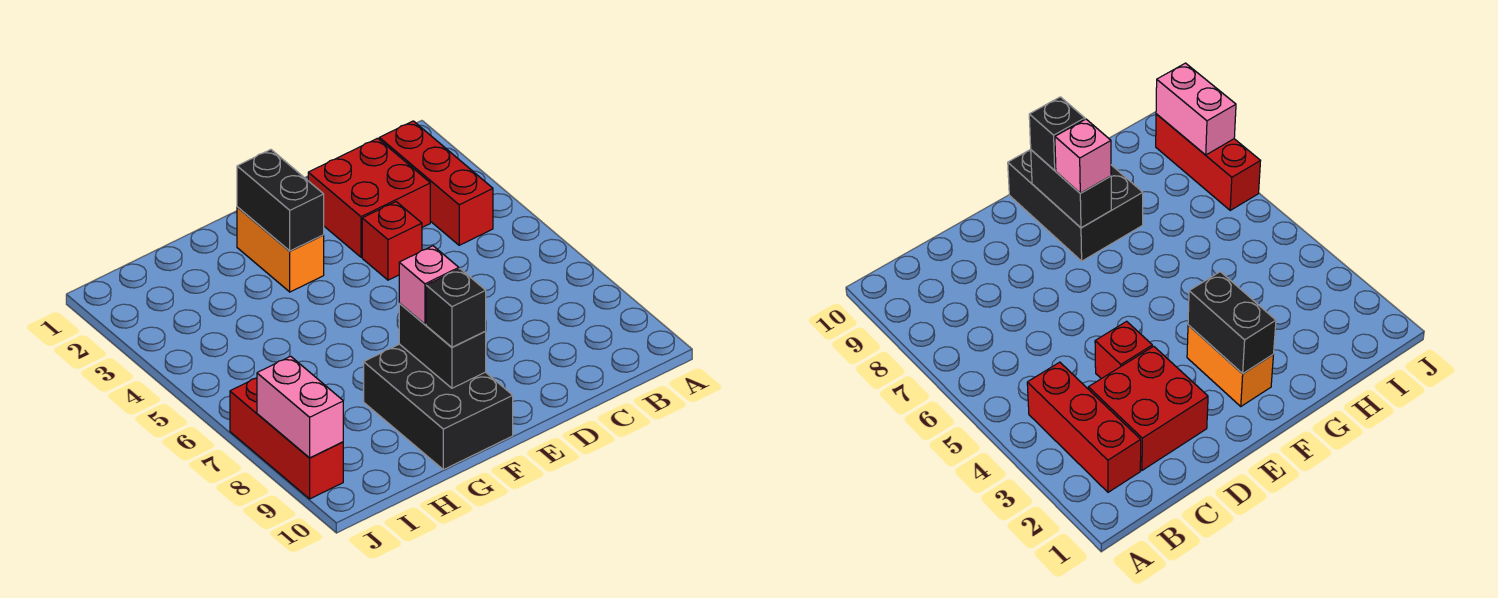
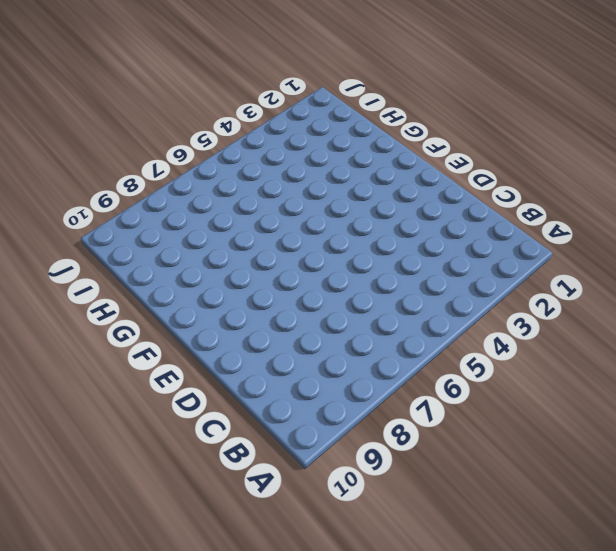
none -> red 1x3 brick [379,121,493,245]
none -> red 2x2 brick [308,138,430,257]

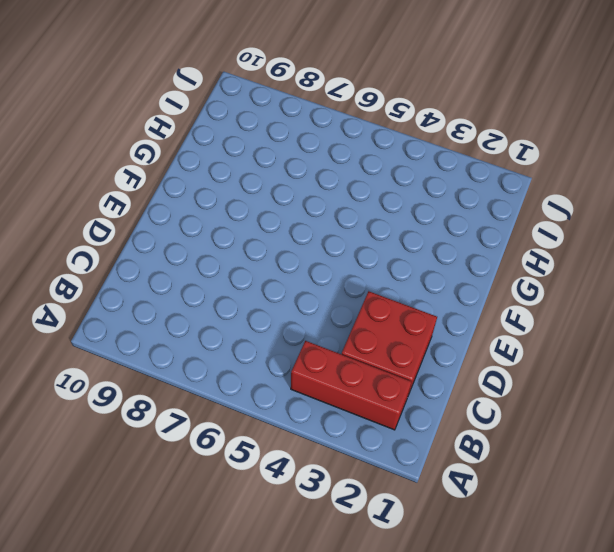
none -> red 1x1 brick [362,202,422,280]
none -> orange 1x2 brick [237,207,324,292]

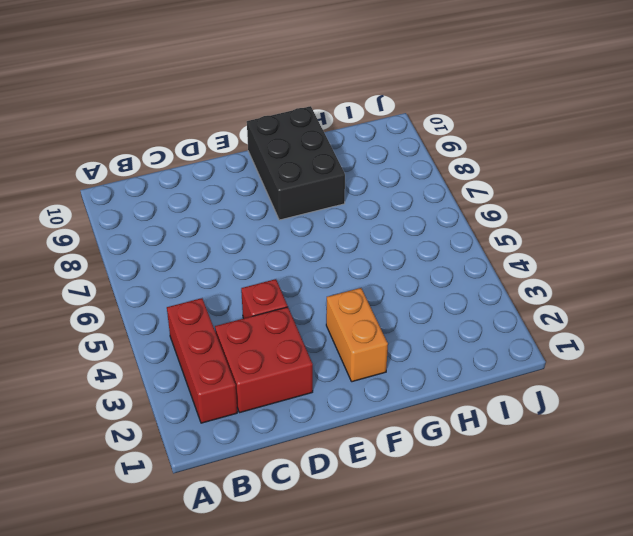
none -> red 1x3 brick [230,378,343,499]
none -> black 1x2 brick [237,150,324,251]

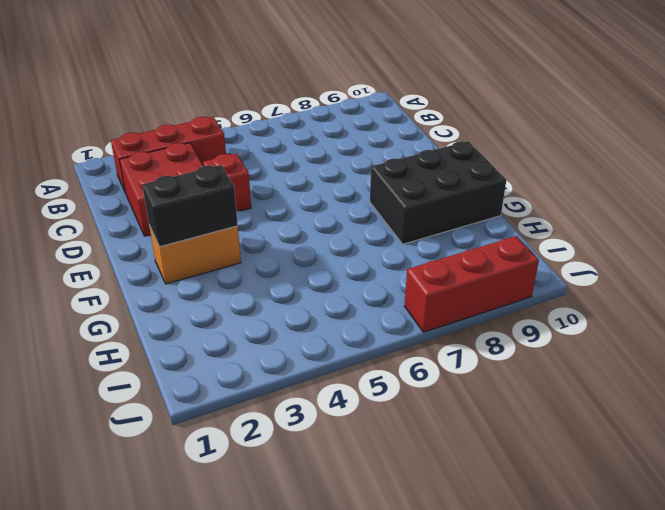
none -> black 1x2 brick [399,303,486,388]
none -> pink 1x2 brick [257,356,343,458]

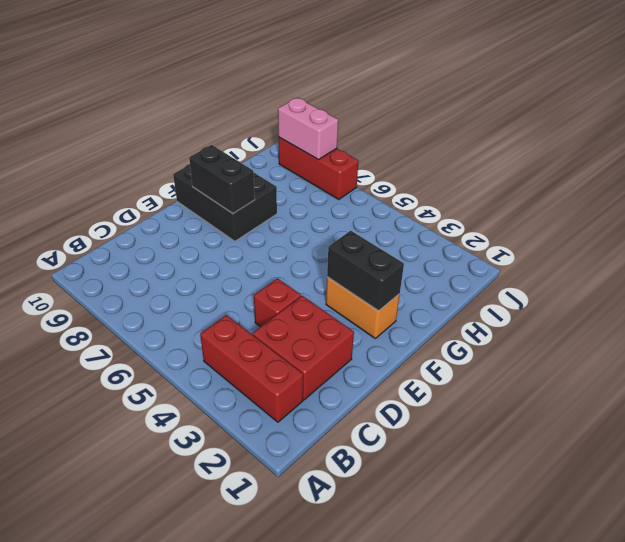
none -> pink 1x1 brick [399,246,459,324]
none -> black 1x1 brick [426,269,486,347]

